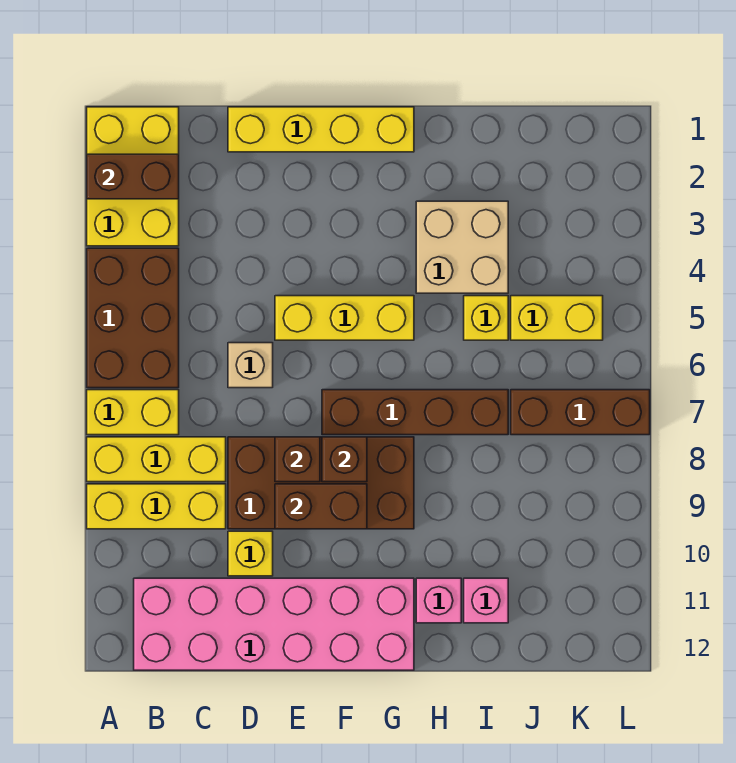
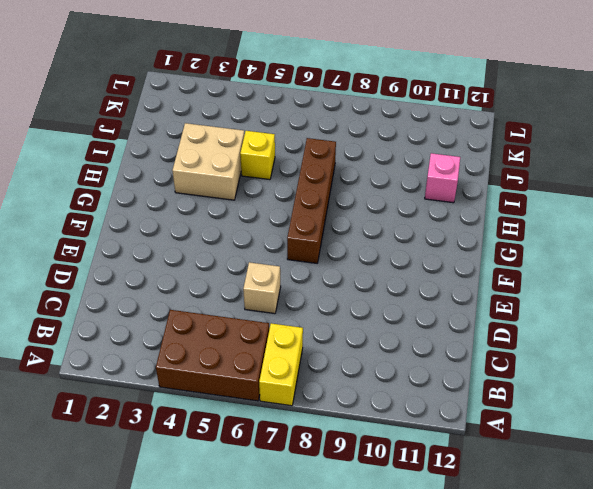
none -> yellow 2x3 brick [87,107,179,246]
none -> yellow 1x3 brick [87,437,226,482]
none -> yellow 1x3 brick [87,484,226,529]

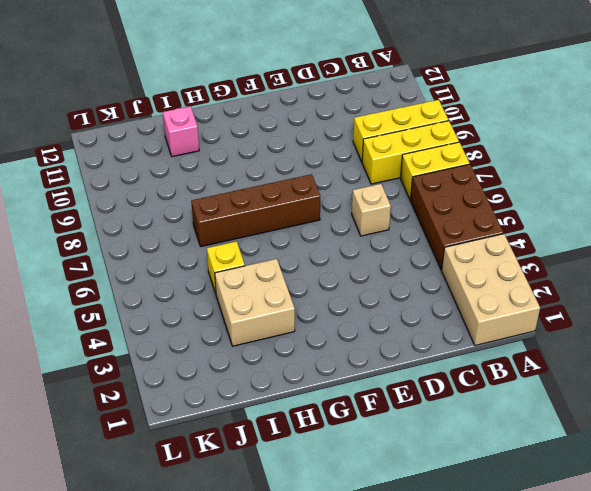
tan 2x3 brick [442,234,540,345] -> yellow 2x3 brick [87,107,179,246]
none -> pink 2x6 brick [134,578,414,670]
none -> yellow 1x4 brick [228,107,414,152]
none -> brown 2x4 brick [228,437,414,529]

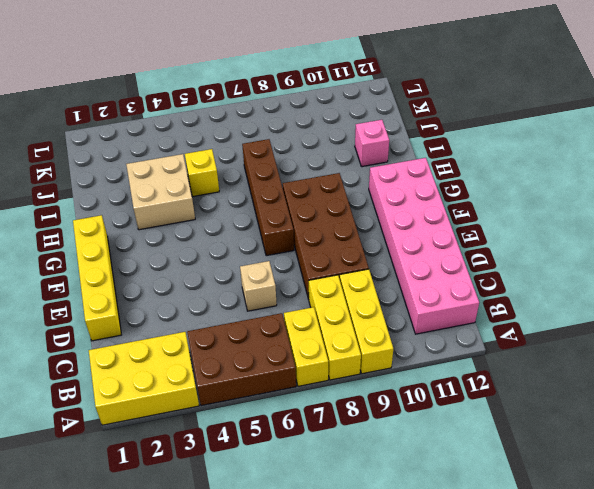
none -> yellow 1x1 brick [228,531,273,576]
none -> yellow 1x3 brick [275,296,414,340]
none -> pink 1x1 brick [416,578,461,623]

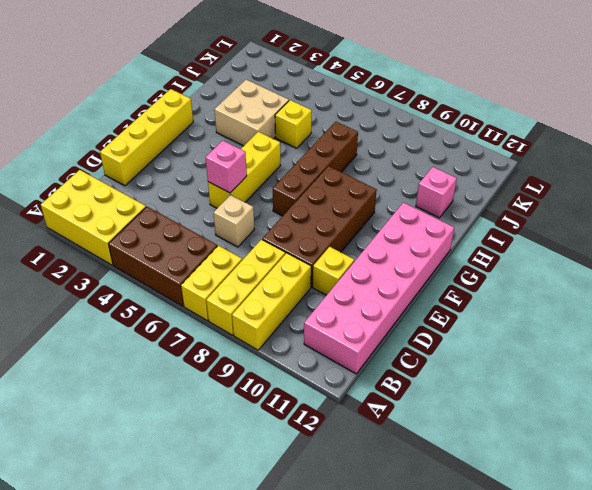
pink 1x1 brick [205,141,247,193] -> pink 1x1 brick moved to [416,578,461,623]
none -> yellow 1x2 brick [511,296,603,340]
none -> brown 1x3 brick [511,390,650,435]
none -> brown 1x2 brick [87,154,179,199]

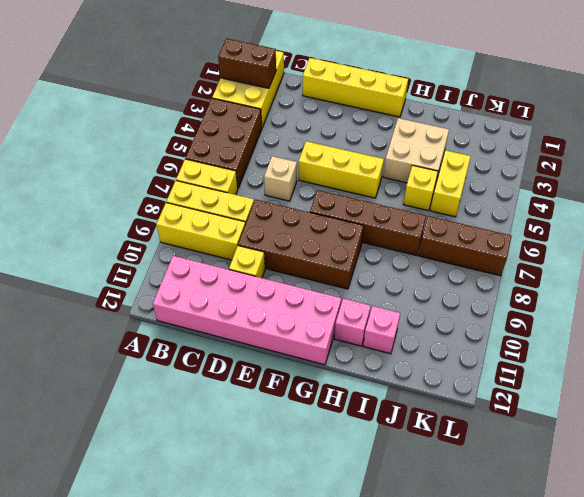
yellow 1x2 brick [430,150,471,217] -> yellow 1x2 brick turned to [511,296,603,340]
none -> brown 1x1 brick [275,437,320,482]
none -> brown 1x2 brick [275,484,367,529]
none -> brown 1x1 brick [322,437,367,482]

